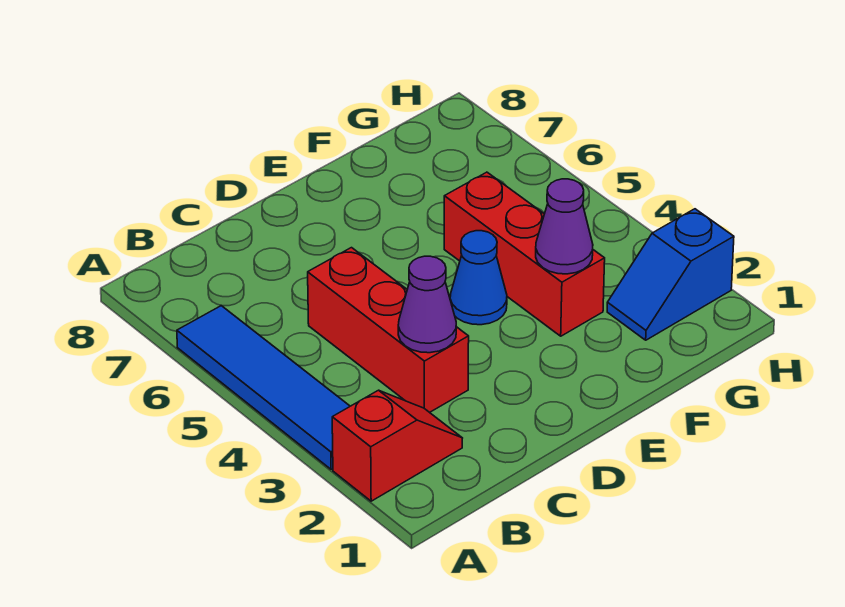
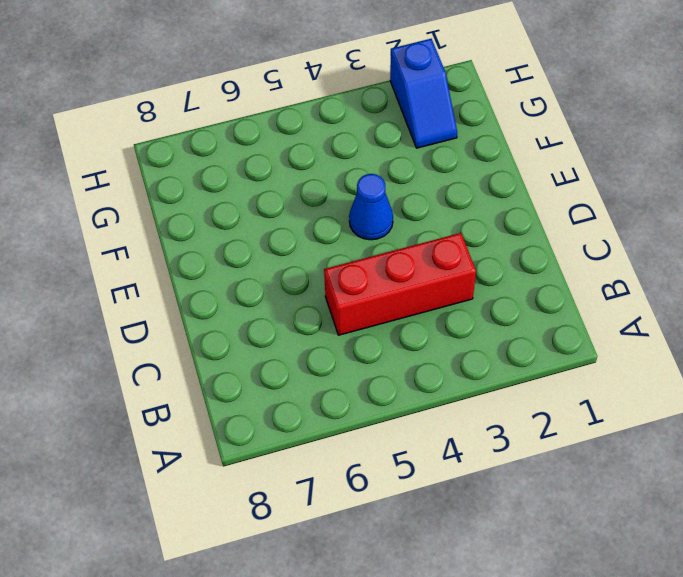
none -> red 1x2 slope [332,390,462,501]
none -> blue 1x4 tile [177,306,350,469]

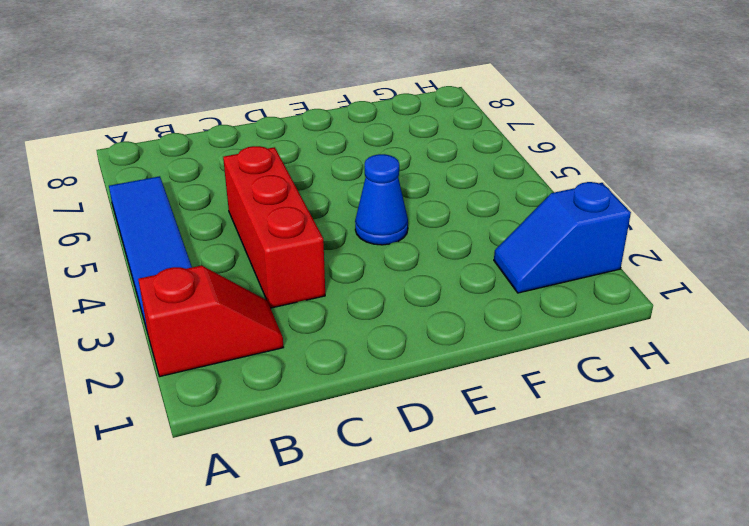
none -> red 1x3 brick [444,172,605,336]
none -> purple 1x1 cone [398,256,456,353]

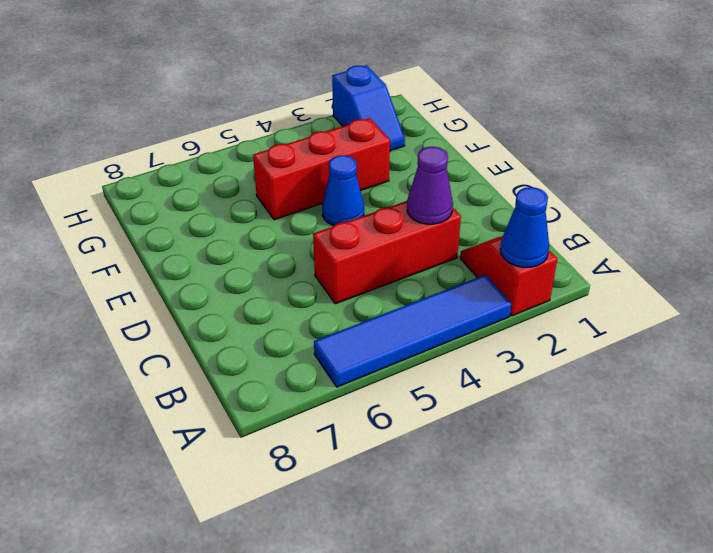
blue 1x1 cone [500,187,549,267] -> none
none -> purple 1x1 cone [536,179,593,274]

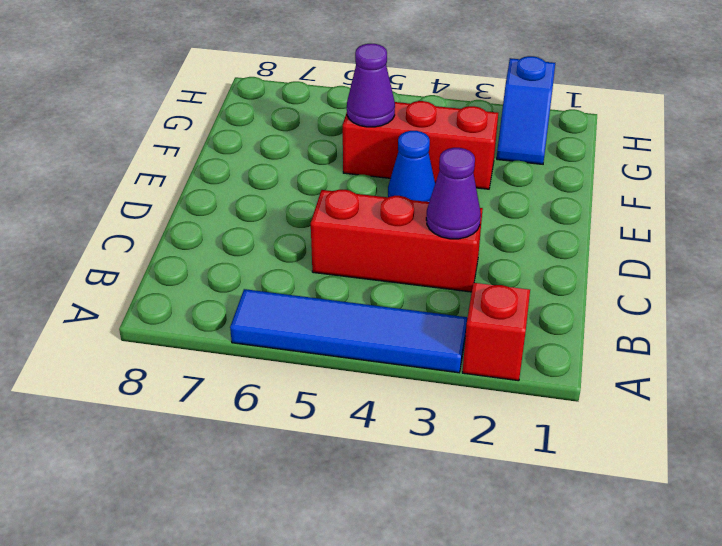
purple 1x1 cone [347,44,395,127] -> purple 1x1 cone moved to [536,179,593,274]

